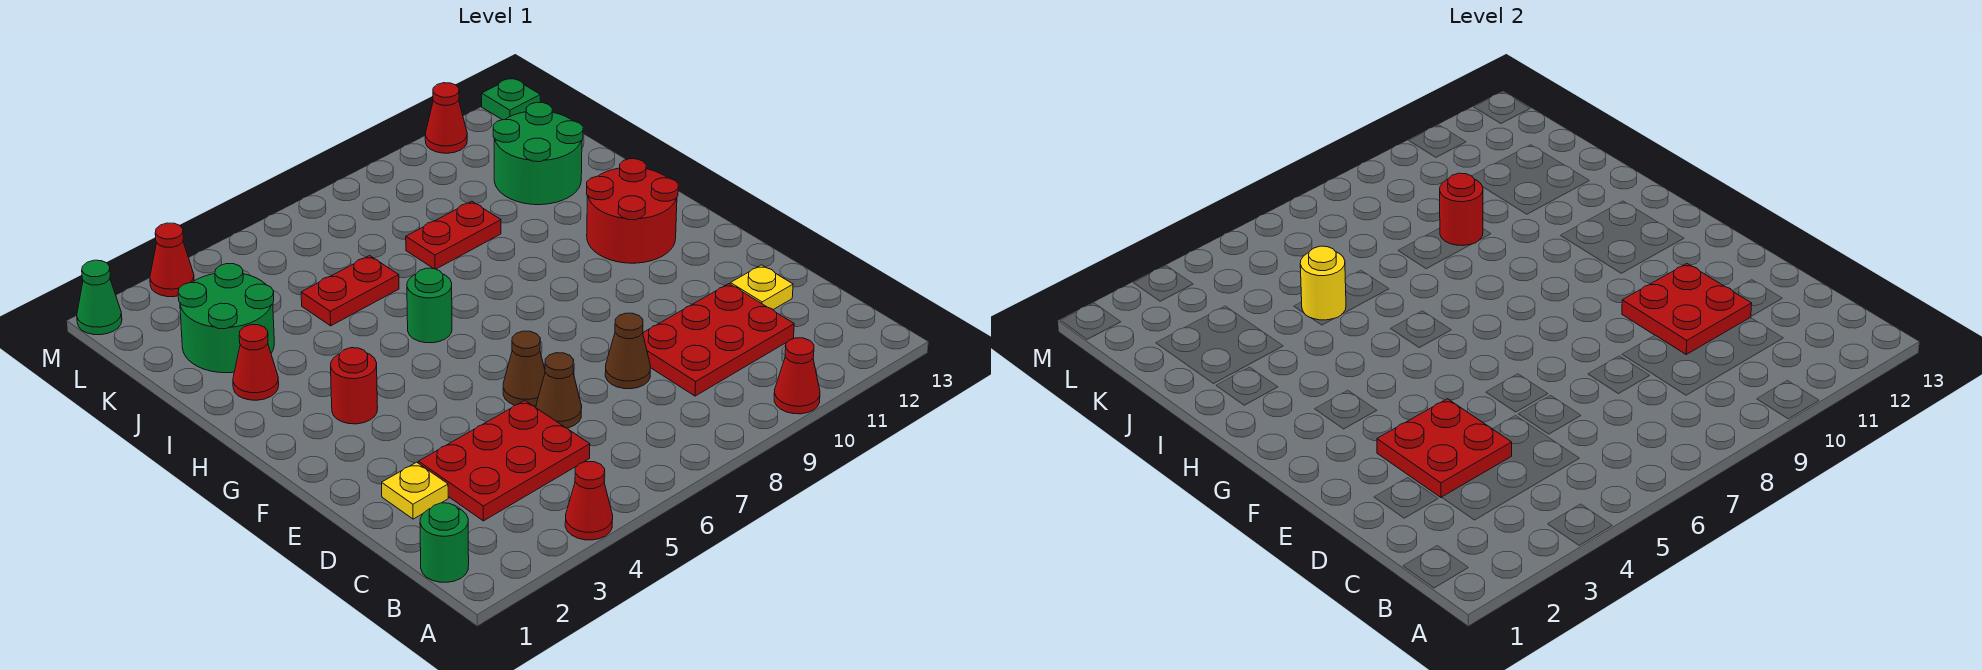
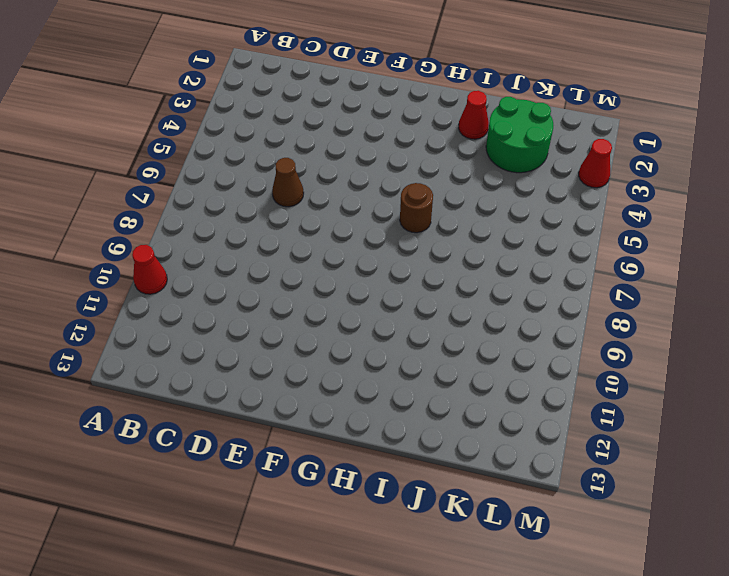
brown 1x1 round brick [400,183,433,233] -> green 1x1 round brick [407,268,452,343]
none -> red 1x1 cone [565,462,613,540]
none -> green 1x1 round brick [420,503,469,582]
none -> red 2x3 plate [418,400,590,521]

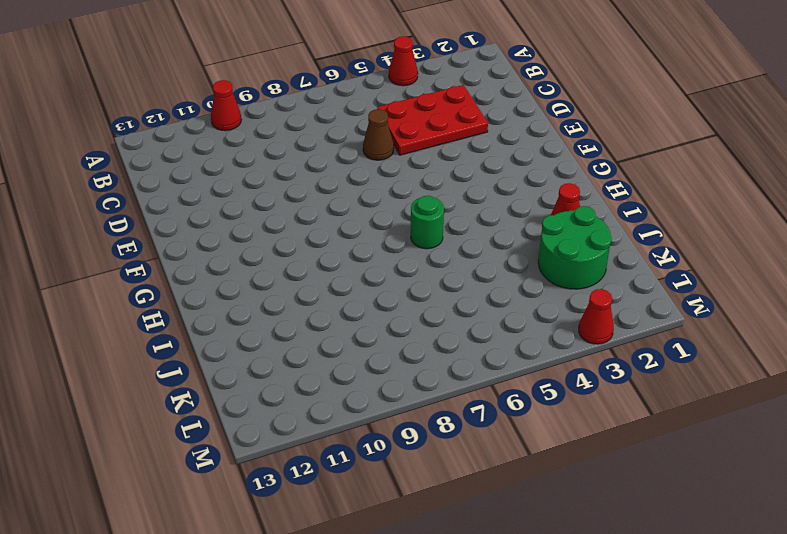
none -> green 1x1 round brick [420,503,469,582]
none -> red 2x3 plate [643,284,794,396]
none -> yellow 1x1 plate [382,462,448,519]

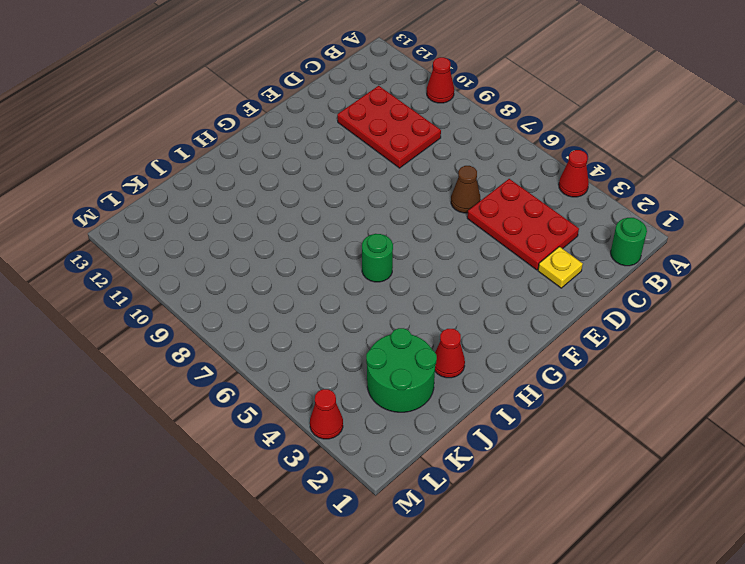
none -> brown 1x1 cone [605,313,650,389]
none -> yellow 1x1 plate [730,265,793,310]
none -> brown 1x1 cone [503,331,545,406]

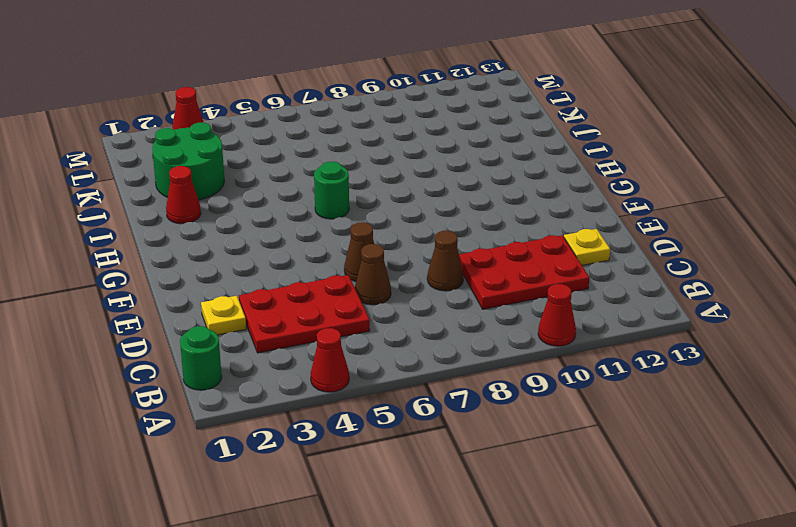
none -> red 1x1 round brick [331,348,378,424]
none -> red 2x2 round brick [587,159,678,263]
none -> red 1x2 plate [301,256,399,326]

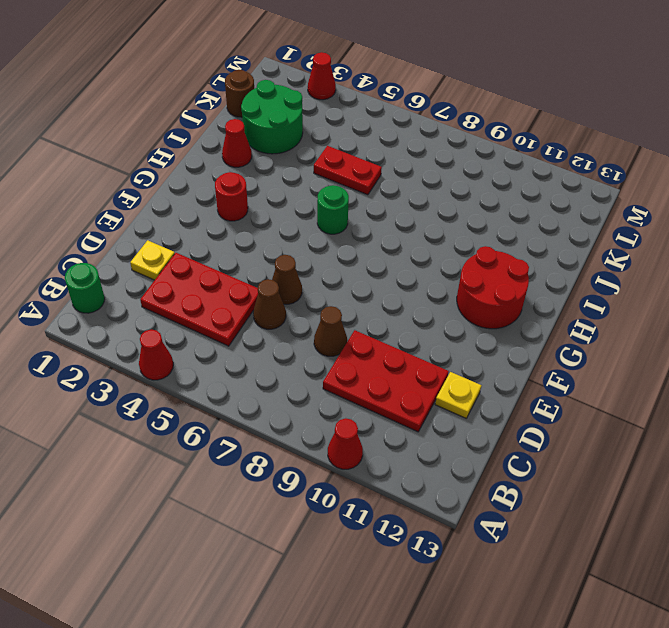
brown 1x1 round brick [225,70,254,117] -> none
none -> red 1x2 plate [406,201,501,269]
none -> green 2x2 round brick [493,102,583,205]
none -> green 1x1 cone [77,260,122,335]

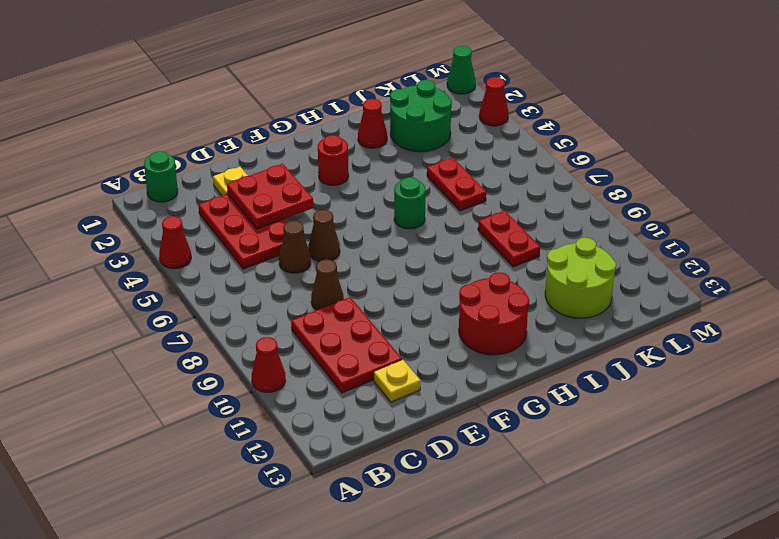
lime 2x2 round brick [545,238,616,318] -> green 2x2 round brick [493,102,583,205]
none -> red 1x1 cone [425,83,467,153]
none -> green 1x1 plate [482,78,540,120]
none -> red 2x2 plate [1622,264,1752,354]

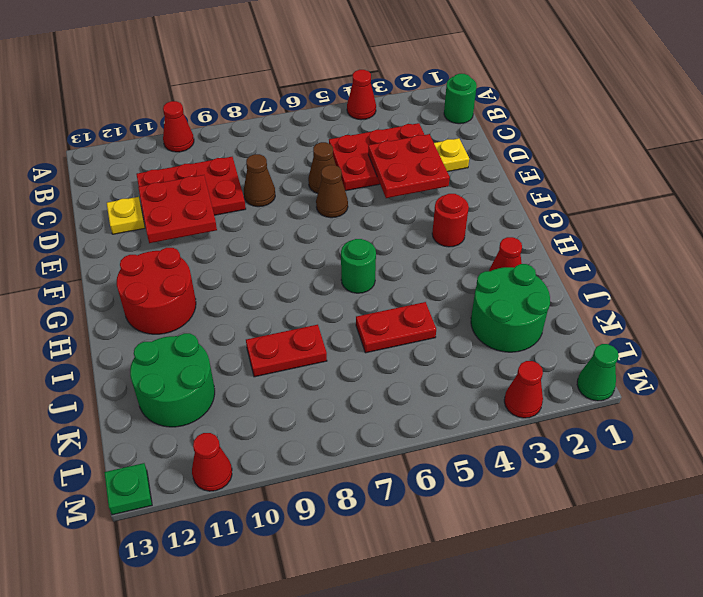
none -> yellow 1x1 round brick [1300,246,1346,320]
none -> red 1x1 round brick [1440,173,1483,246]

